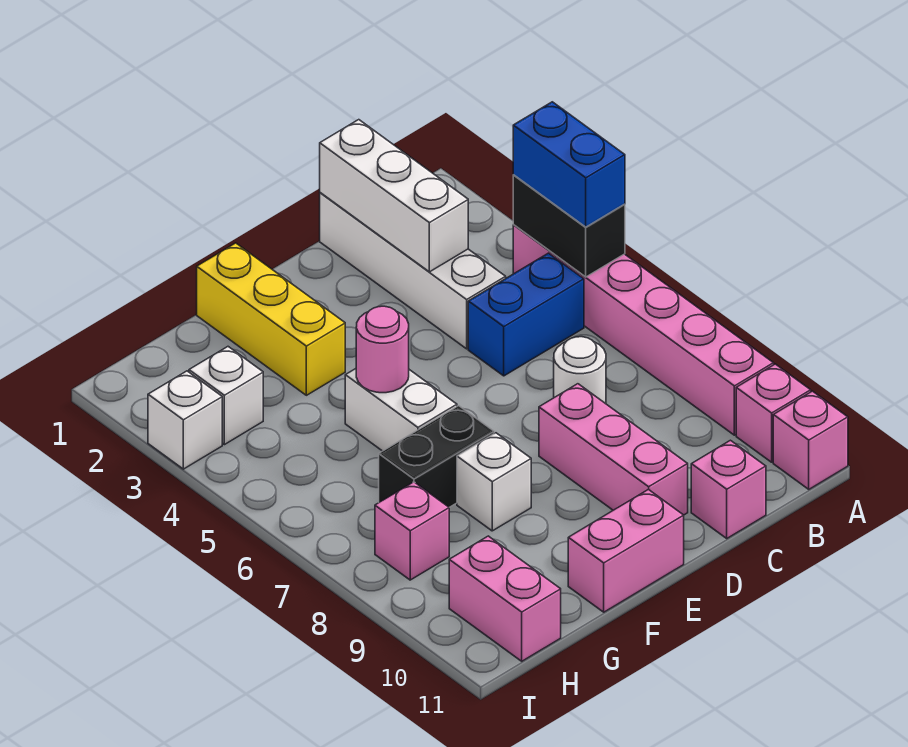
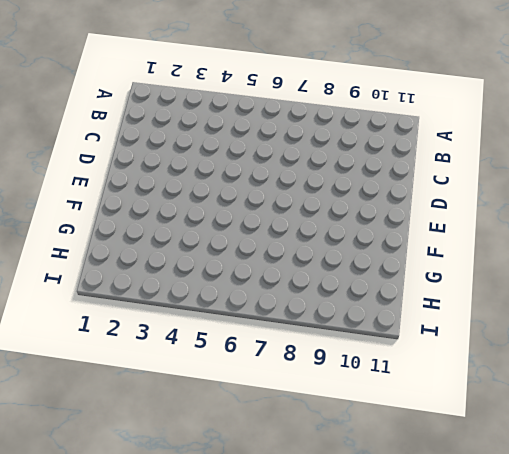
none -> pink 1x6 brick [513,225,774,435]
none -> pink 1x1 brick [736,364,811,462]
none -> pink 1x1 brick [773,391,848,489]

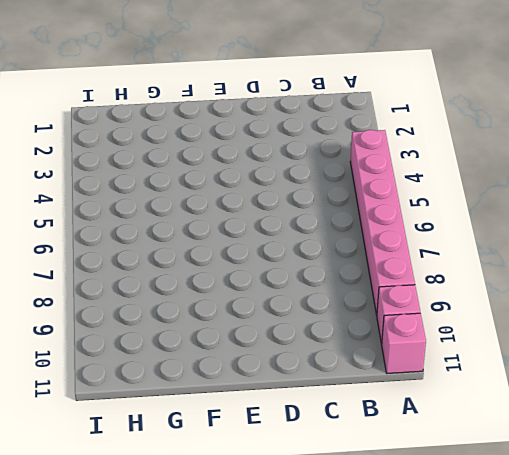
none -> blue 1x2 brick [468,253,584,376]
none -> white 1x4 brick [320,193,506,349]
none -> white 1x1 round brick [554,337,606,404]

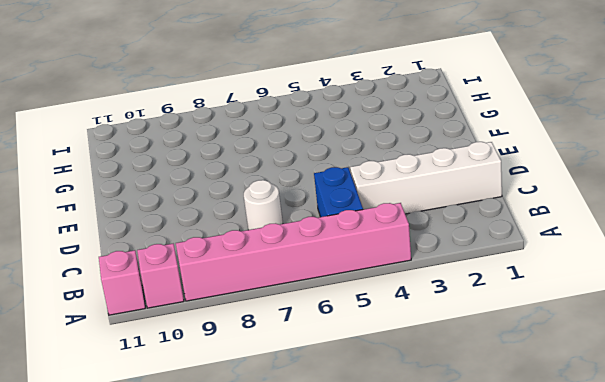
none -> pink 1x1 brick [691,440,766,538]
none -> pink 1x3 brick [539,384,688,515]
none -> pink 1x2 brick [568,489,684,612]

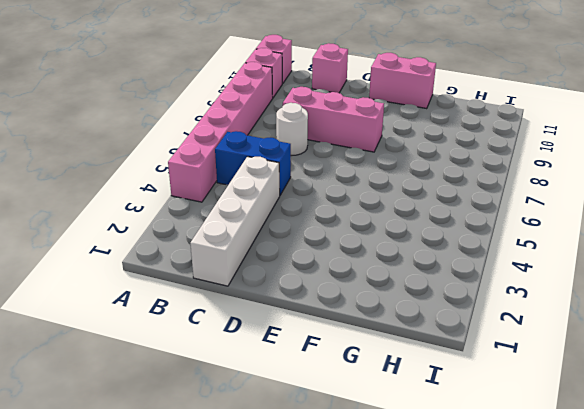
pink 1x3 brick [283,87,384,152] -> pink 1x3 brick turned to [539,384,688,515]
none -> yellow 1x3 brick [197,243,345,395]
none -> white 1x2 brick [345,369,457,451]
none -> black 1x2 brick [379,406,494,507]

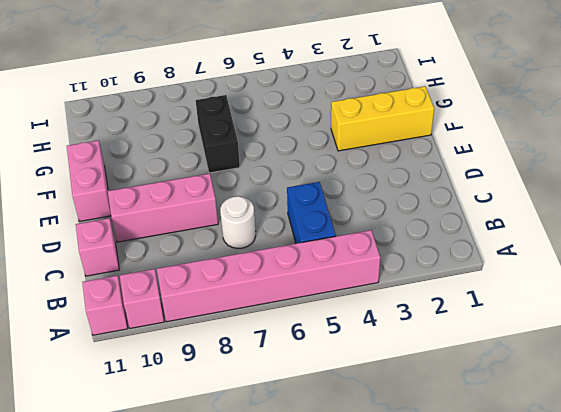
none -> white 1x4 brick [320,193,506,349]
none -> white 1x2 brick [345,369,457,451]
none -> white 1x1 brick [457,433,531,531]

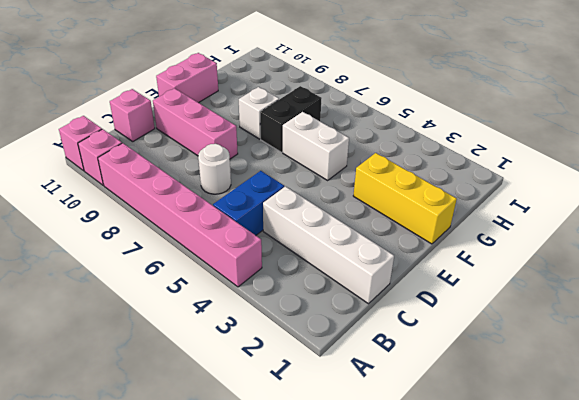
none -> white 1x1 brick [189,347,263,445]
none -> pink 1x1 brick [375,482,449,580]
none -> pink 1x2 brick [449,536,561,661]

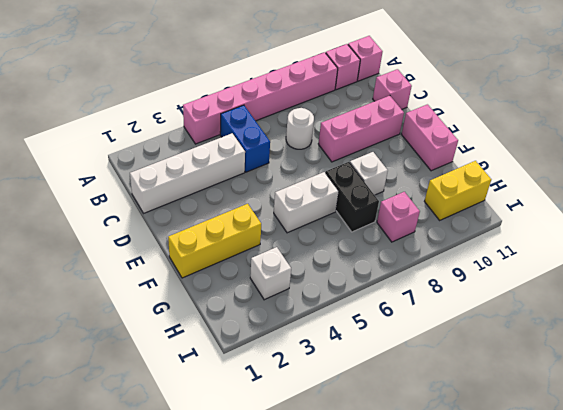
yellow 1x2 brick [424,161,491,220] -> pink 1x2 brick [449,536,561,661]
none -> white 1x1 brick [148,371,222,469]
none -> black 1x2 brick [513,175,625,277]
none -> white 1x3 brick [320,120,468,272]

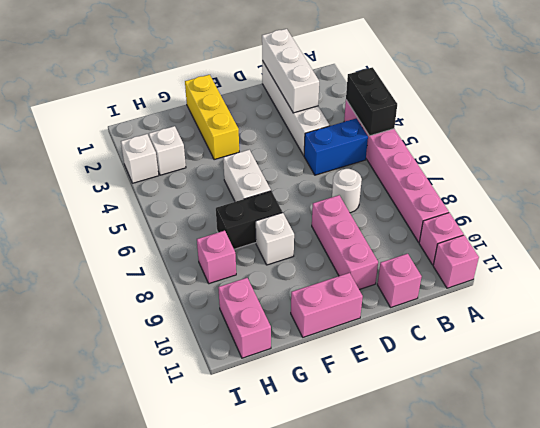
none -> pink 1x1 round brick [356,306,409,393]
none -> blue 1x2 brick [513,102,625,227]

